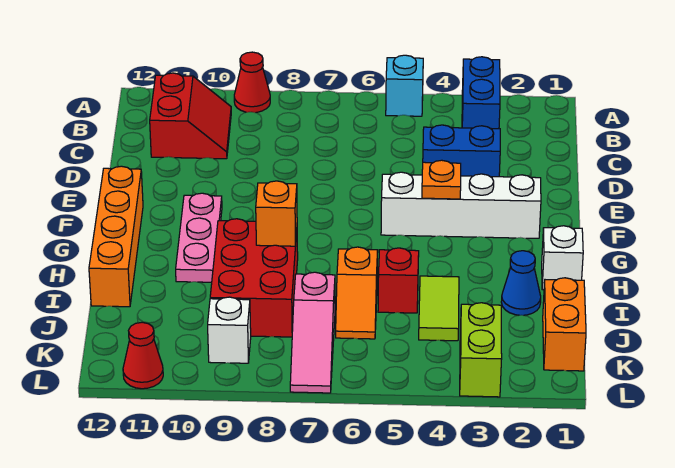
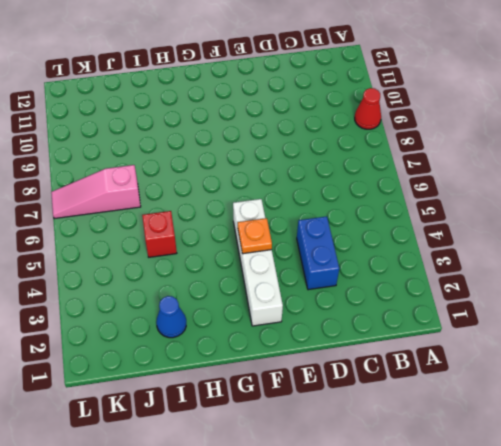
none -> blue 1x2 brick [462,57,500,129]
none -> cyan 1x1 brick [386,55,423,116]
none -> red 2x2 slope [150,73,231,159]

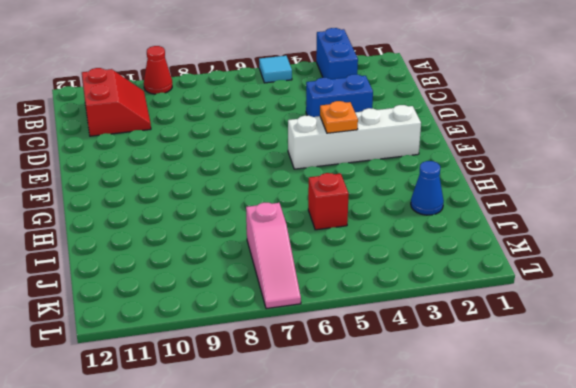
cyan 1x1 tile [259,56,292,83] -> cyan 1x1 brick [386,55,423,116]
none -> pink 1x3 plate [176,193,222,282]
none -> orange 1x4 brick [89,166,143,307]
none -> white 1x1 brick [542,226,583,290]

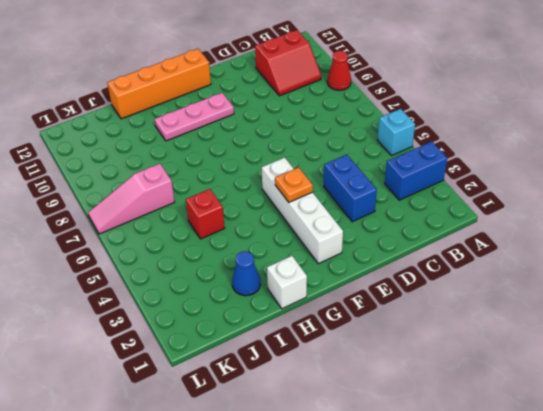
none -> red 2x3 brick [210,219,298,337]
none -> lime 1x2 tile [419,276,459,341]
none -> orange 1x2 slope [336,247,378,339]

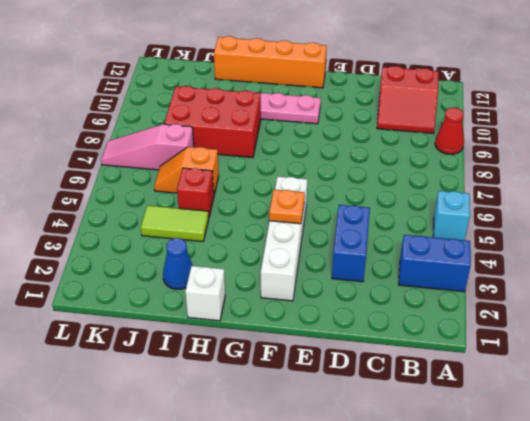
none -> orange 1x2 brick [543,278,586,371]
none -> lime 1x2 brick [460,303,502,397]
none -> white 1x1 brick [208,297,251,363]

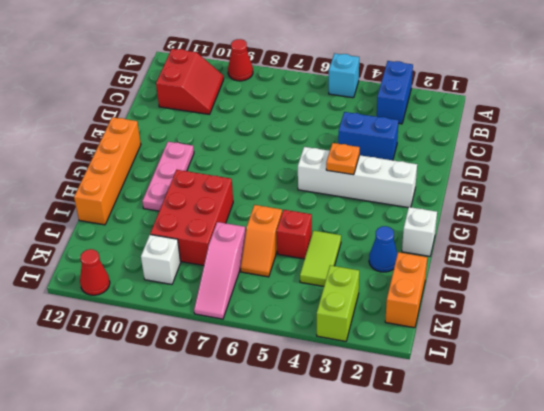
none -> orange 1x1 brick [256,181,297,246]

